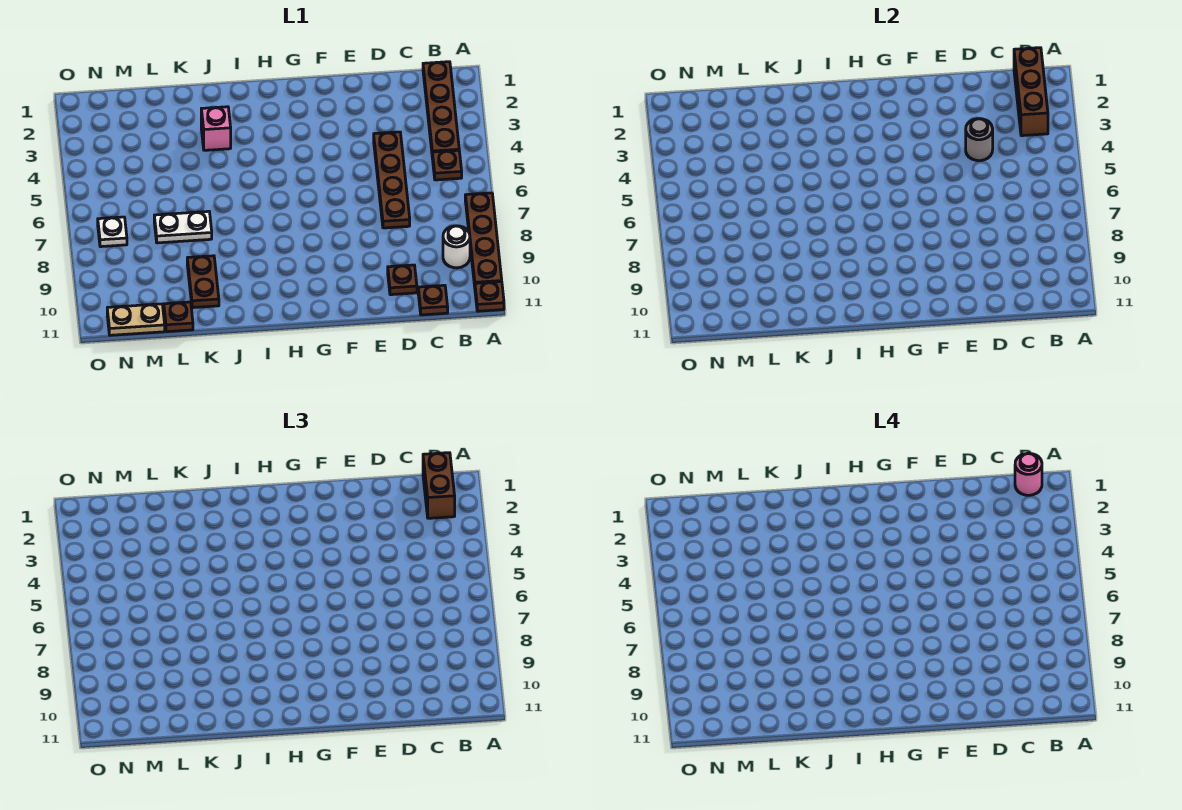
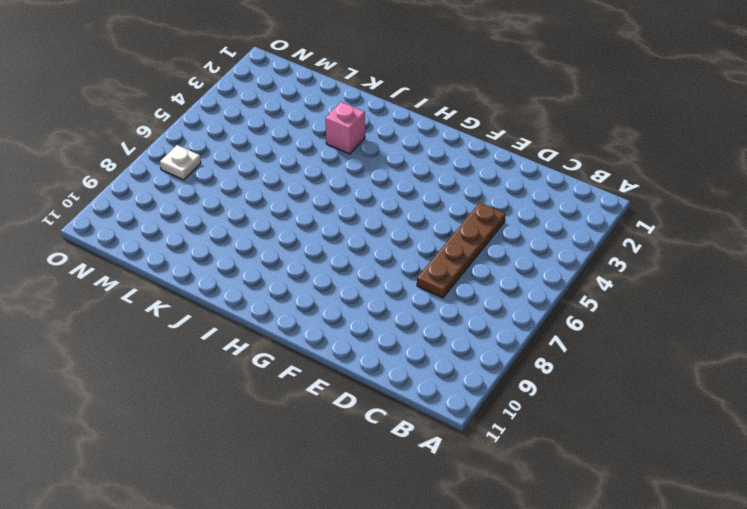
none -> brown 1x4 plate [465,193,502,286]
none -> brown 1x1 plate [475,282,504,311]
none -> brown 1x4 plate [423,62,459,152]

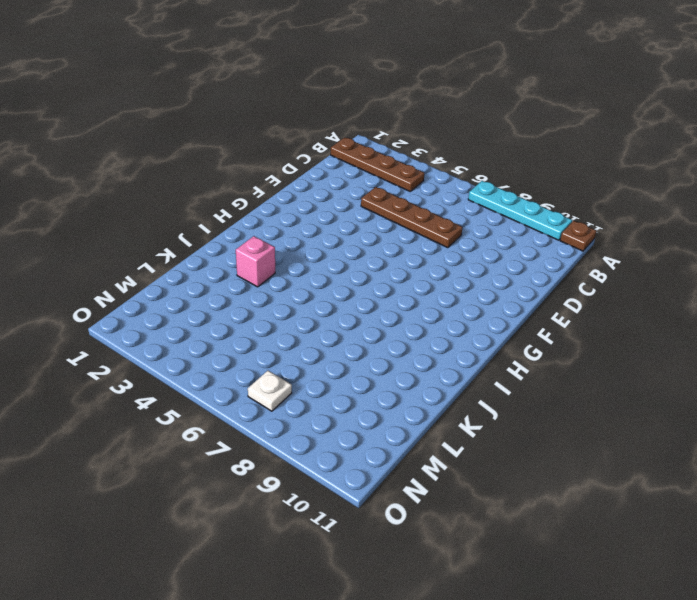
cyan 1x4 plate [468,181,572,240] -> brown 1x4 plate [465,193,502,286]
none -> brown 1x1 plate [432,150,462,180]
none -> white 1x1 round brick [443,226,470,268]
none -> brown 1x1 plate [418,285,448,315]

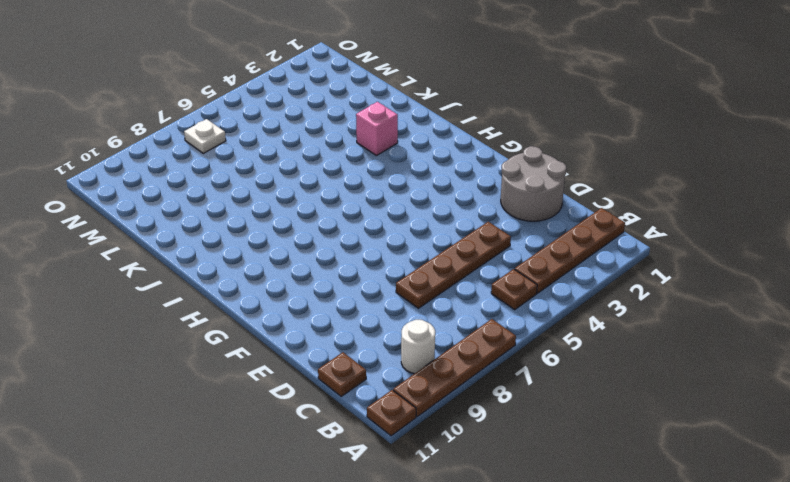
grey 2x2 round brick [501,146,566,221] -> none
none -> brown 1x1 plate [388,265,417,295]
none -> white 1x2 plate [154,211,212,243]
none -> brown 1x2 plate [187,256,219,308]

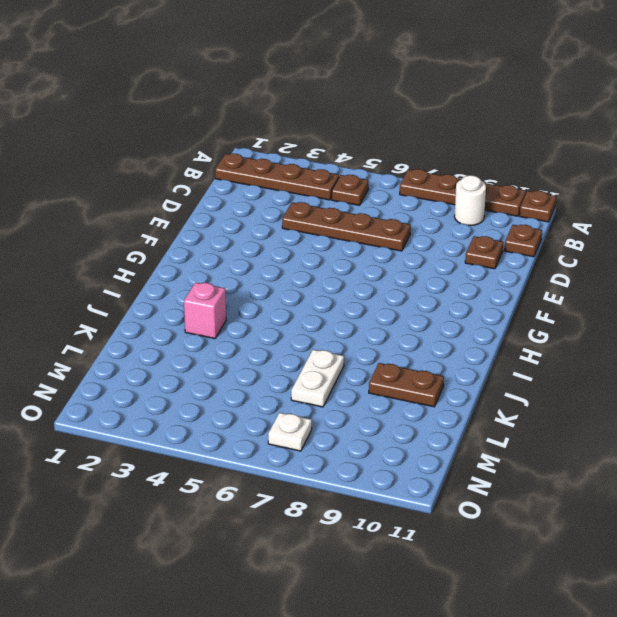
none -> brown 1x1 plate [164,302,193,332]
none -> tan 1x2 plate [107,304,165,335]
none -> brown 1x3 brick [1014,48,1048,136]

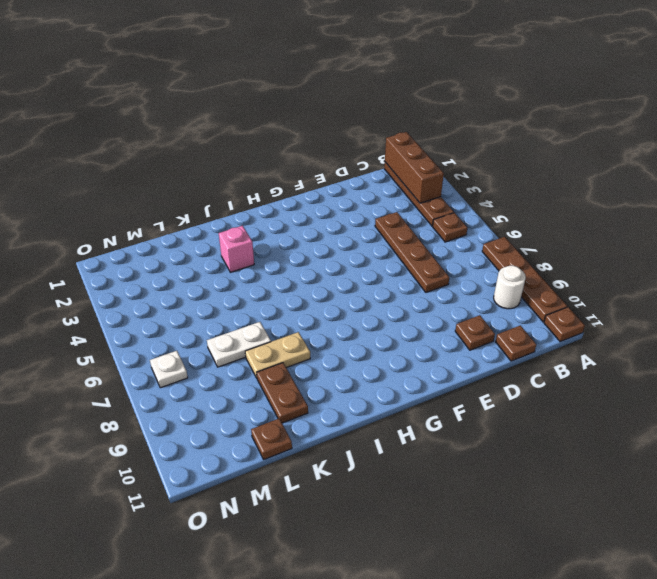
tan 1x2 plate [245,332,310,378] -> tan 1x2 plate moved to [107,304,165,335]
none -> grey 1x1 round brick [966,119,993,161]
none -> brown 1x2 brick [423,453,455,518]
none -> pink 1x1 round brick [1015,453,1042,495]

